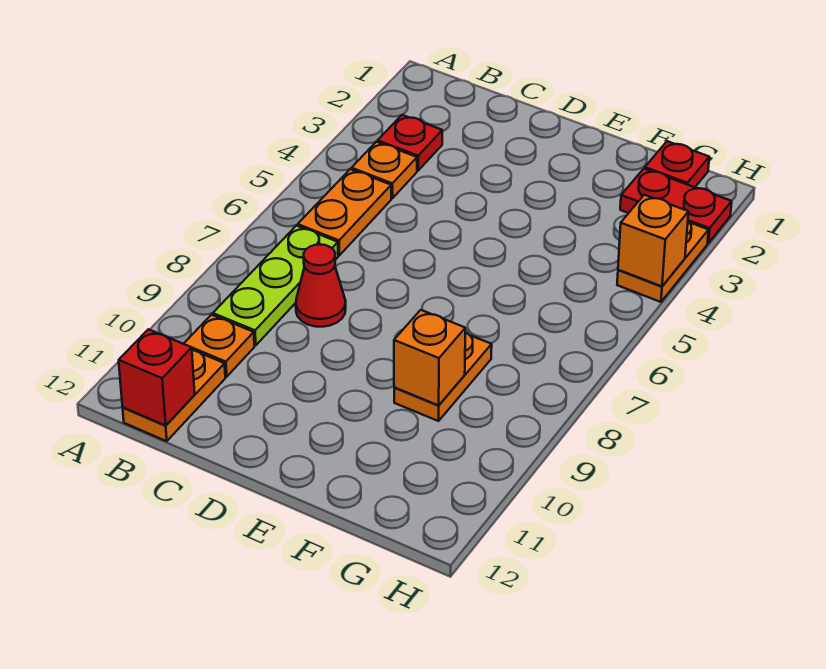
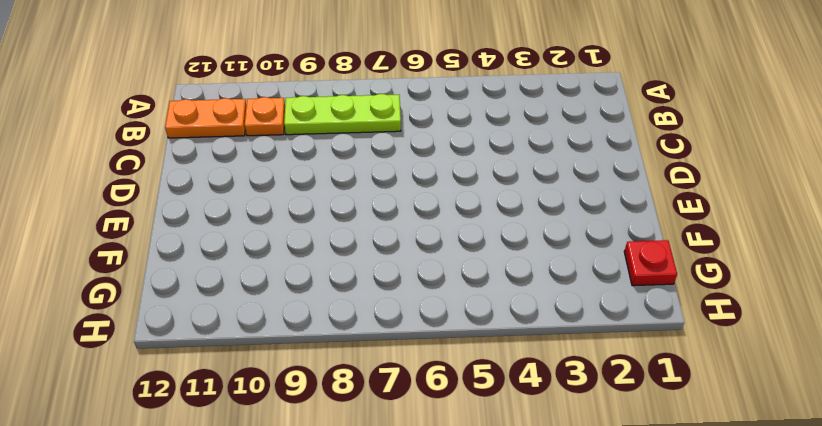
none -> red 1x1 plate [378,115,442,170]
none -> orange 1x1 plate [351,142,417,198]
none -> orange 1x2 plate [298,169,391,255]

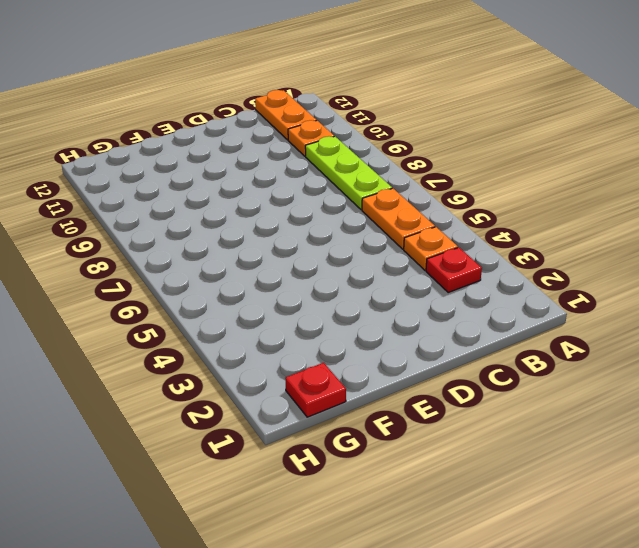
none -> red 1x1 cone [296,244,346,327]
none -> orange 1x2 plate [394,333,492,421]
none -> red 1x2 plate [620,169,732,243]

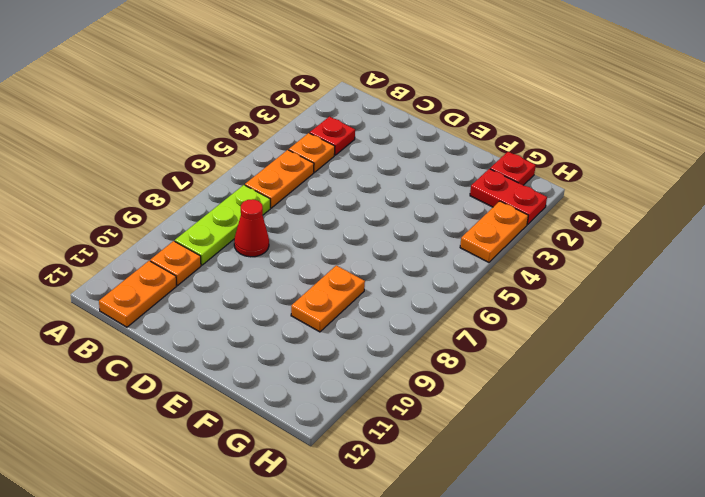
none -> red 1x1 brick [119,329,195,426]
none -> orange 1x1 brick [394,310,465,405]
none -> orange 1x1 brick [618,195,688,286]

